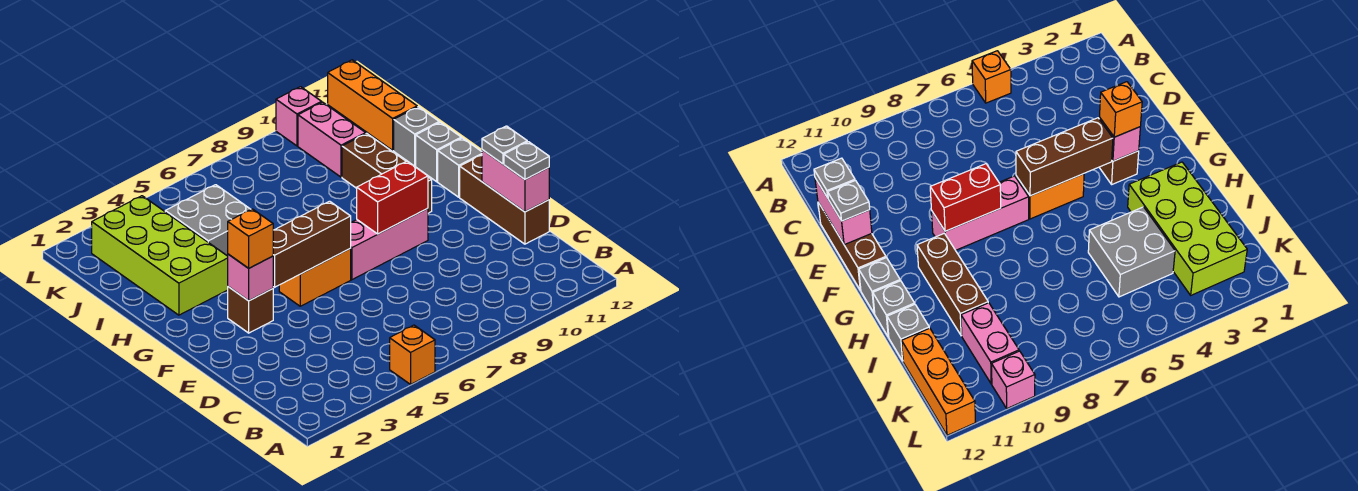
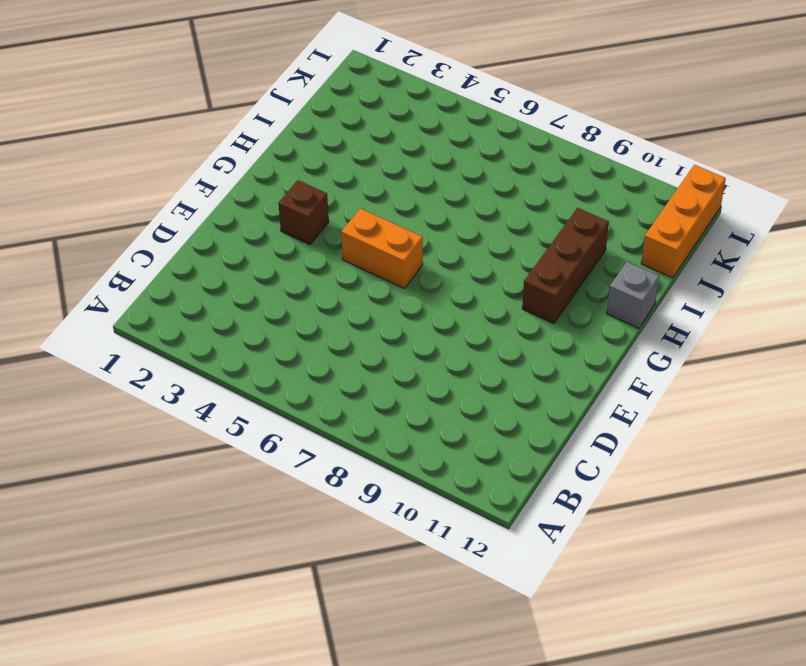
none -> orange 1x1 brick [390,325,435,384]
none -> brown 1x3 brick [460,155,549,244]
none -> pink 1x3 brick [350,208,428,280]

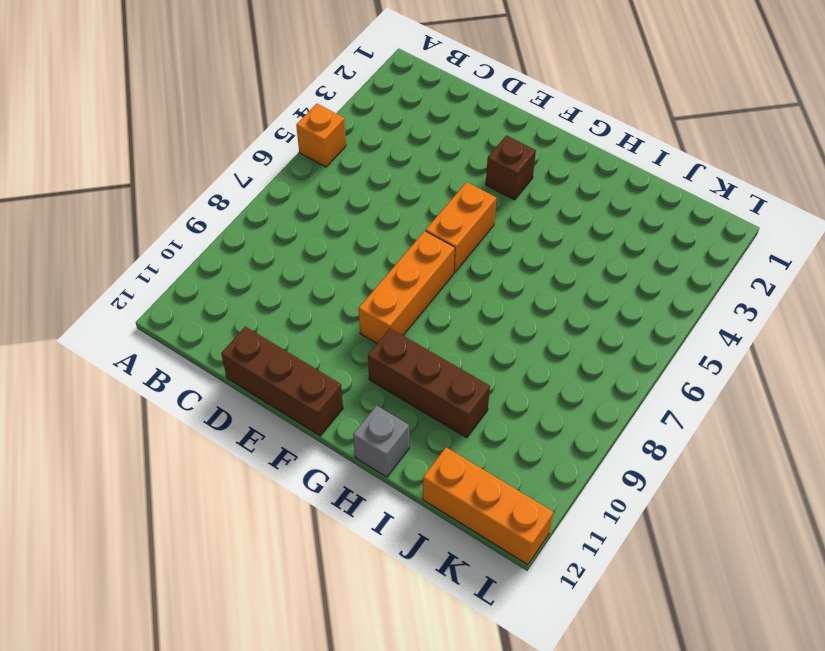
orange 1x3 brick [359,231,455,343] -> pink 1x3 brick [350,208,428,280]
none -> grey 1x1 brick [438,138,482,197]
none -> lime 2x4 brick [92,196,228,315]
none -> grey 2x2 brick [165,185,251,256]

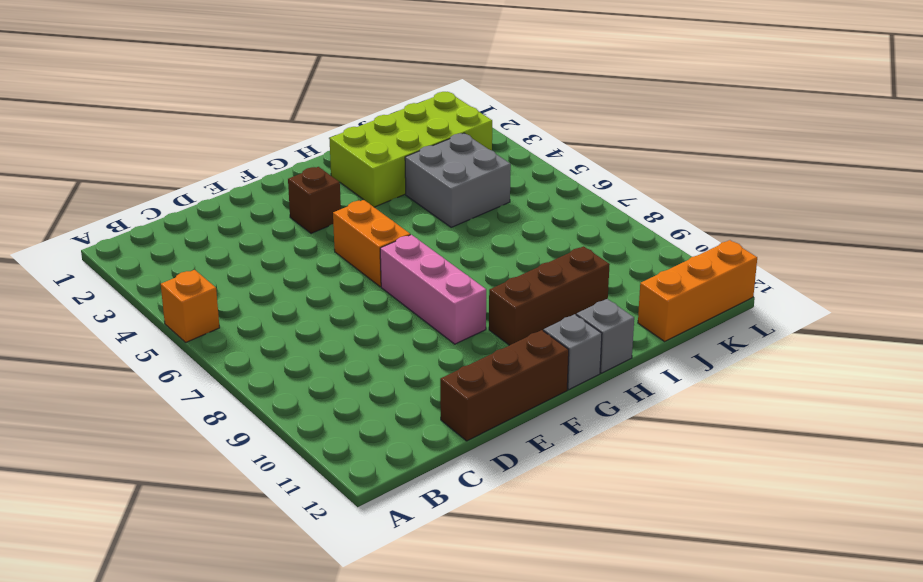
none -> grey 1x1 brick [394,107,439,166]
none -> pink 1x2 brick [298,102,366,177]
none -> pink 1x1 brick [276,87,322,146]

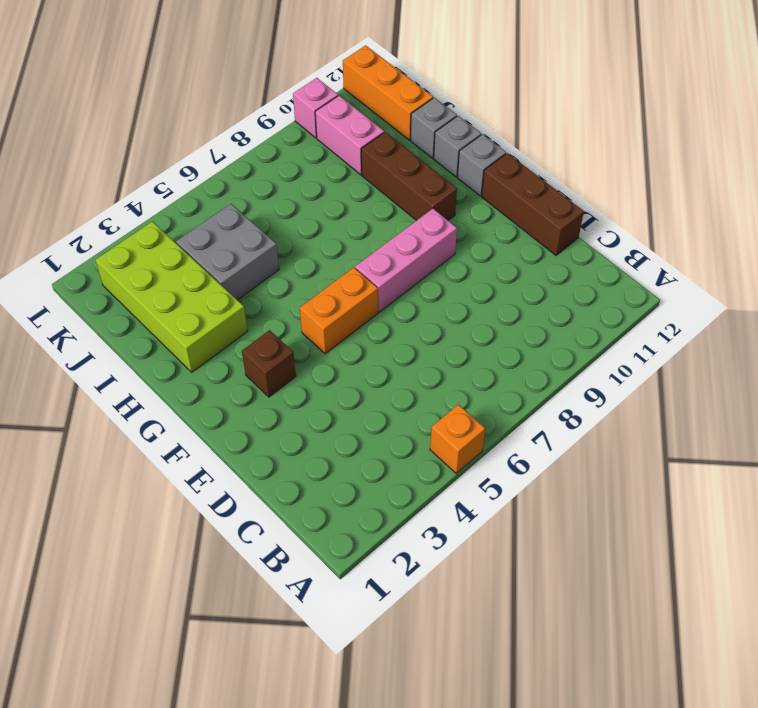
none -> pink 1x2 brick [482,150,549,212]
none -> pink 1x1 brick [228,254,273,301]
none -> brown 1x3 brick [273,201,351,287]

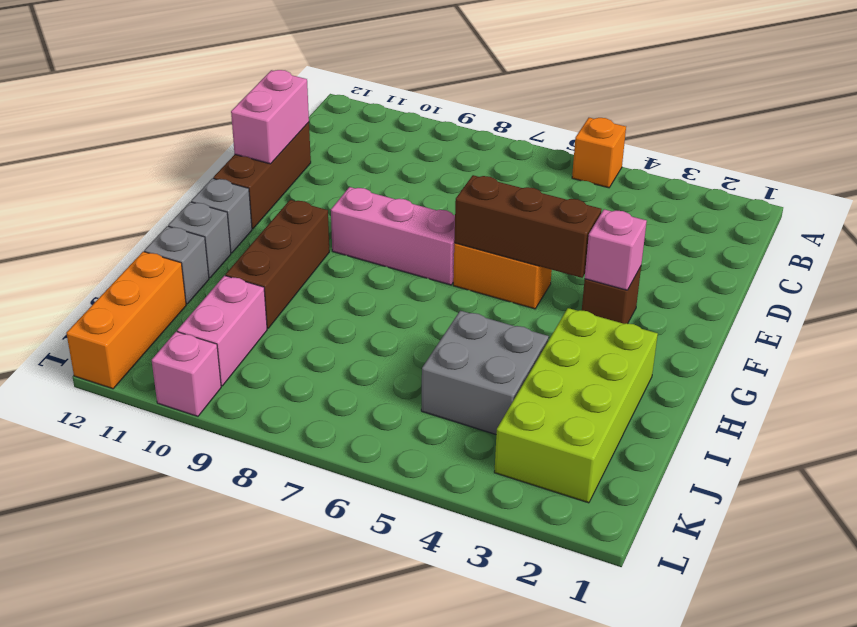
none -> red 1x2 brick [357,161,428,234]
none -> grey 1x1 plate [504,142,549,179]
none -> grey 1x1 plate [482,126,527,164]

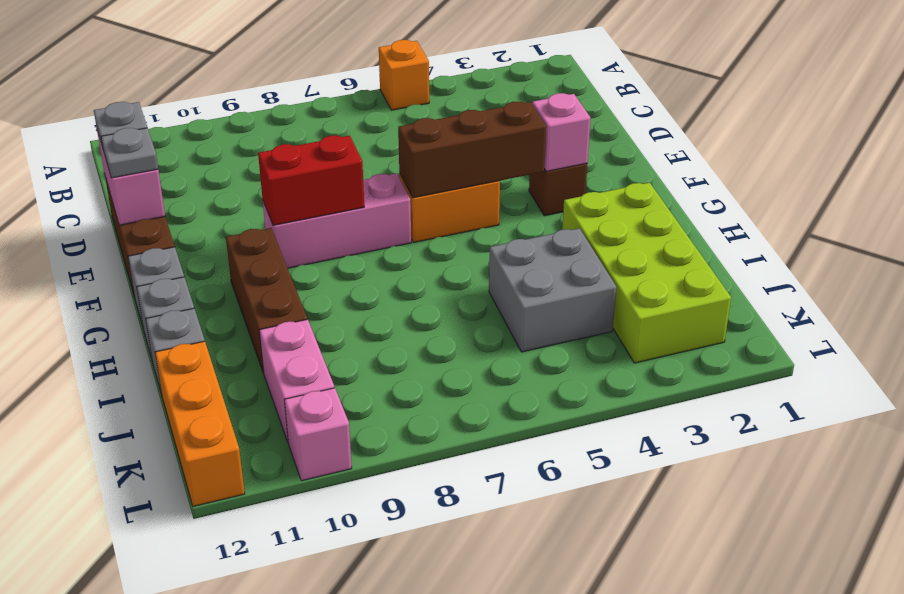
none -> orange 1x1 brick [228,209,273,268]

